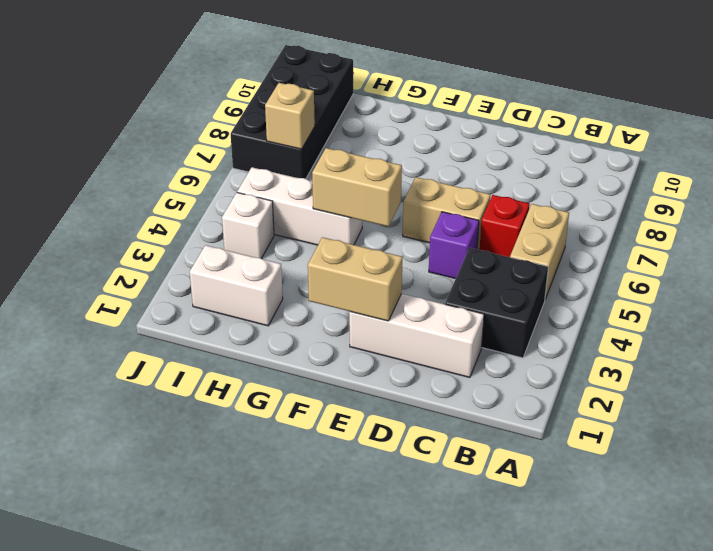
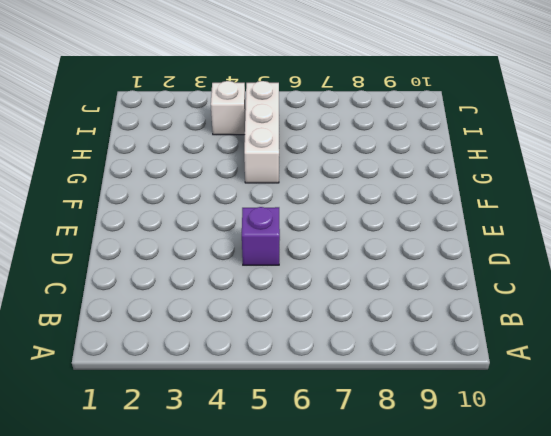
none -> black 2x2 brick [445,248,548,358]
none -> tan 1x2 brick [510,204,569,299]
none -> white 1x3 brick [349,294,484,378]

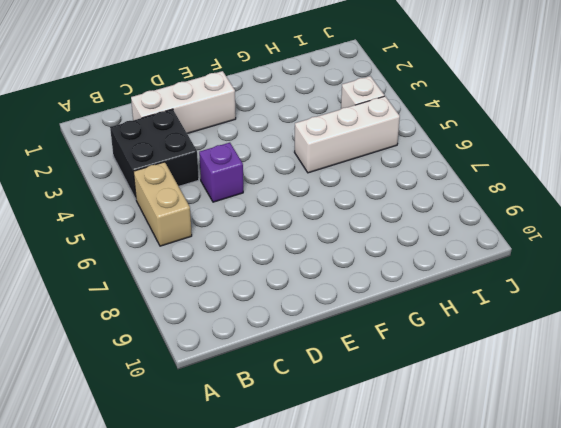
none -> red 1x1 brick [479,195,530,257]
none -> tan 1x2 brick [403,177,490,250]
none -> white 1x2 brick [190,245,283,326]

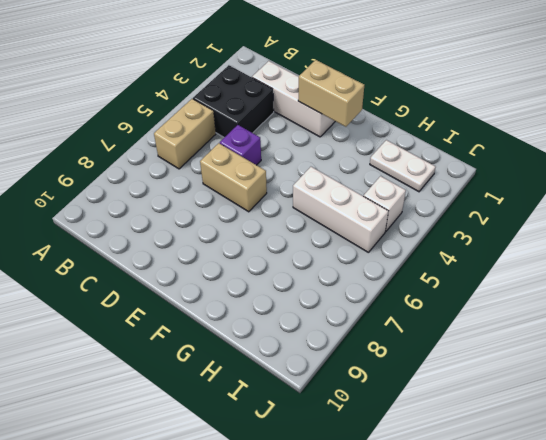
white 1x2 plate [370,140,436,192] -> white 1x2 brick [190,245,283,326]
none -> red 1x1 brick [479,195,530,257]
none -> black 2x4 brick [231,45,353,179]
none -> tan 1x2 brick [312,148,402,227]

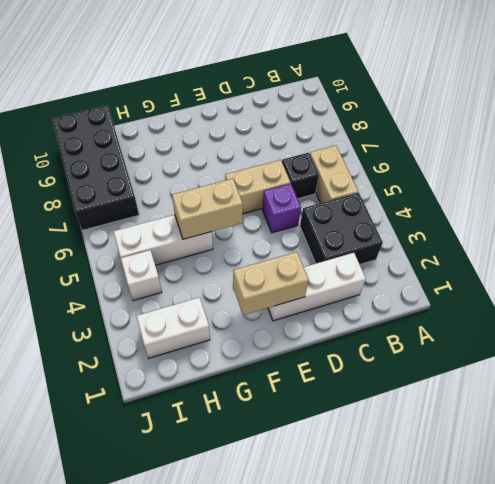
black 1x1 brick [282,153,319,199] -> red 1x1 brick [479,195,530,257]
none -> tan 1x1 brick [265,83,315,149]

